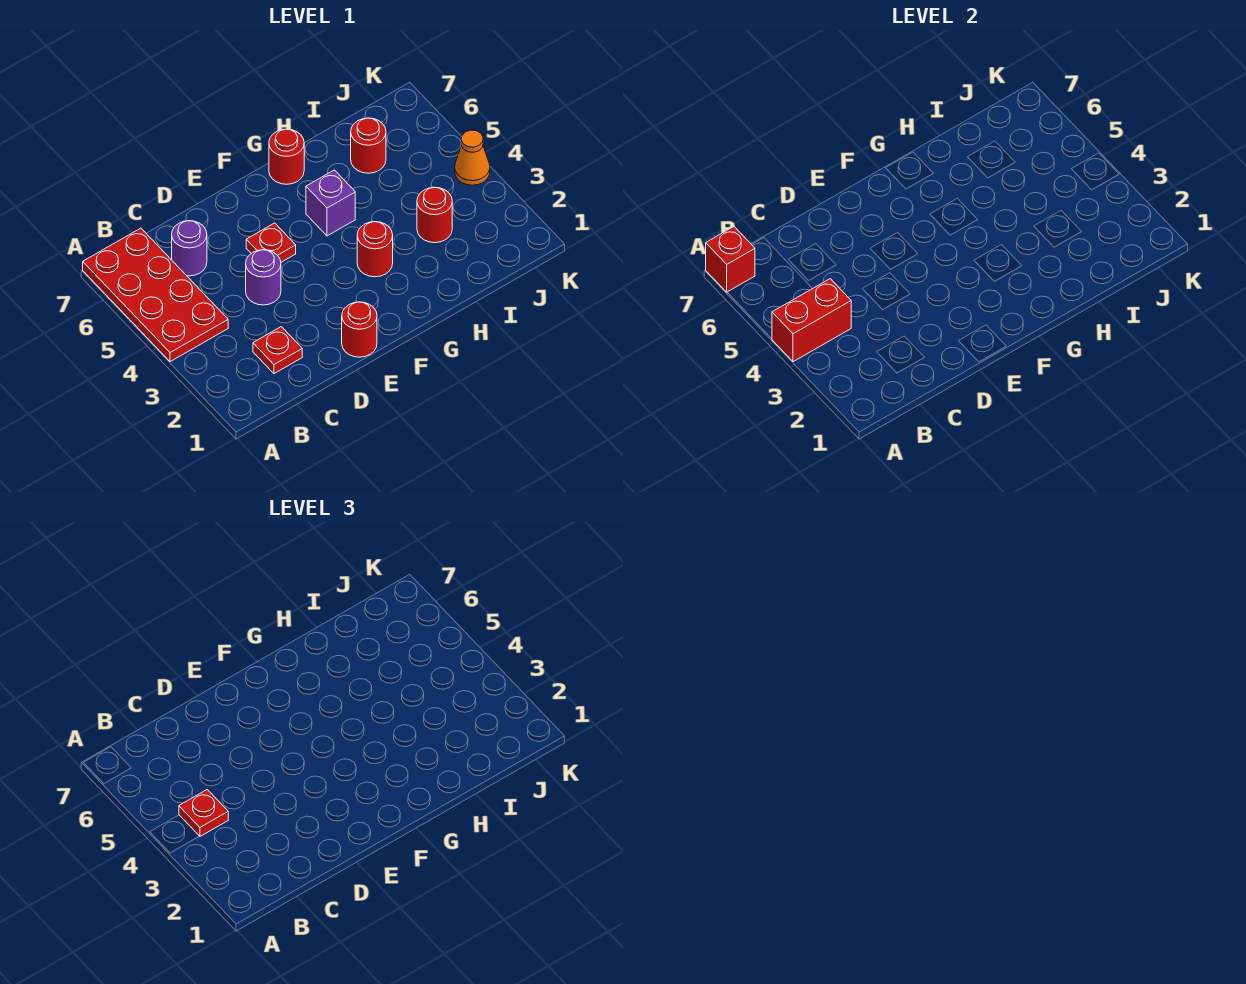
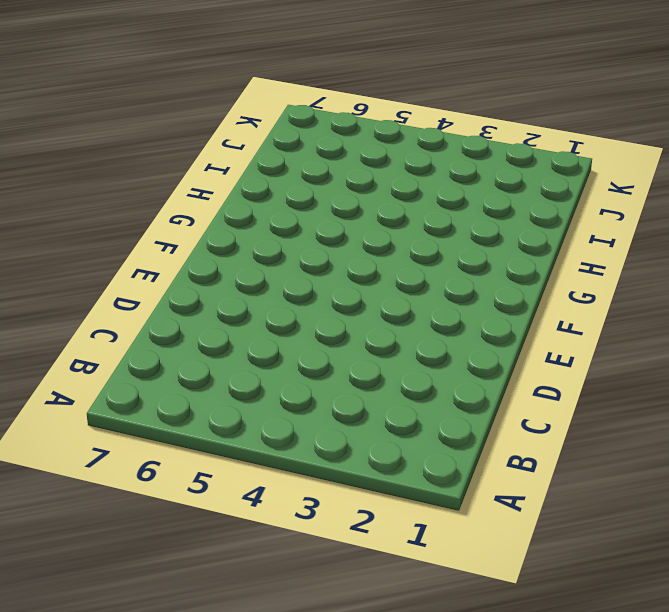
none -> red 2x4 plate [83,228,228,362]
none -> red 1x1 plate [253,327,302,374]
none -> purple 1x1 round brick [172,221,207,276]

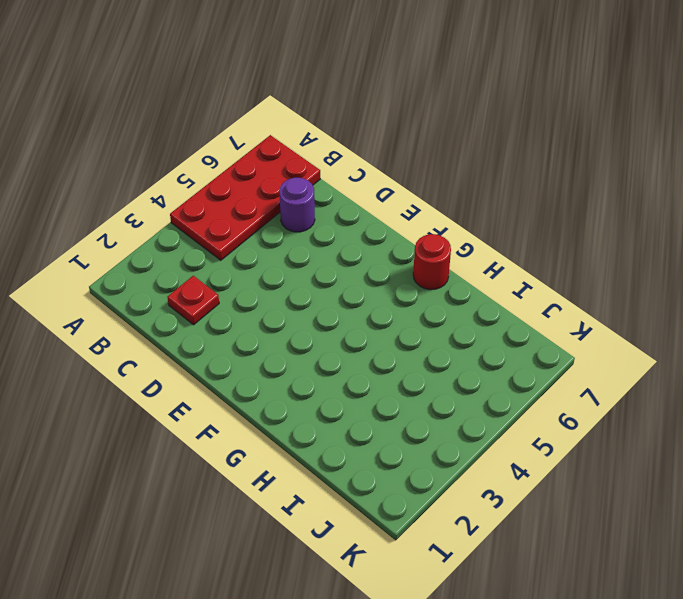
none -> purple 1x1 round brick [246,250,281,305]
none -> red 1x1 round brick [342,302,377,357]
none -> red 1x1 plate [246,223,296,262]

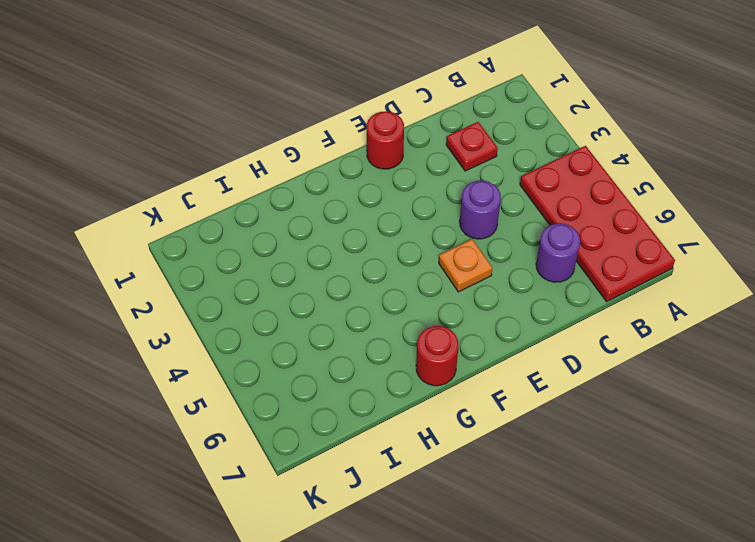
orange 1x1 plate [439,239,493,292] -> red 1x1 plate [246,223,296,262]
none -> red 1x1 round brick [357,222,393,277]
none -> purple 1x1 brick [306,170,355,236]
none -> red 1x1 round brick [417,187,452,243]

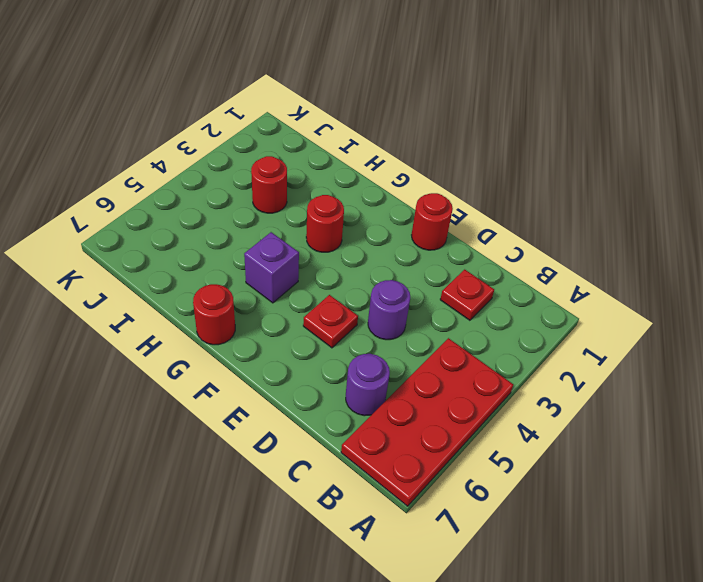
none -> red 1x1 round brick [351,118,386,173]
none -> orange 1x1 cone [455,130,490,185]
none -> red 1x2 brick [772,279,851,362]

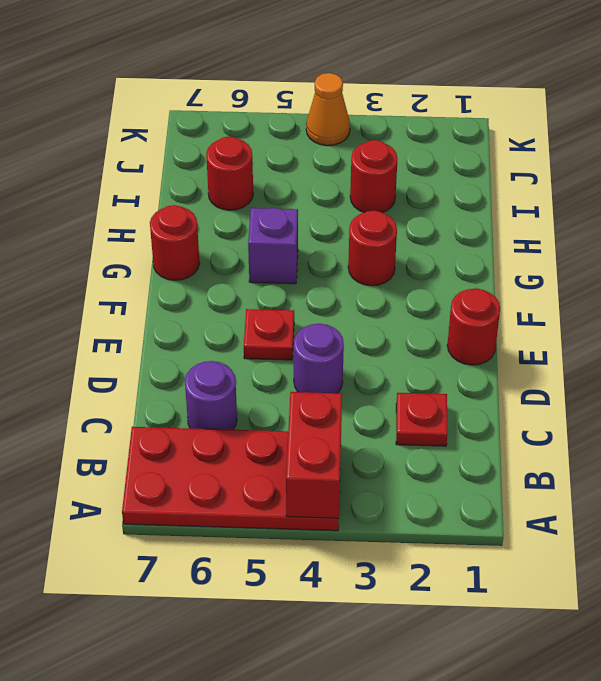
none -> red 1x1 brick [706,227,755,292]
none -> red 1x1 plate [179,790,228,836]

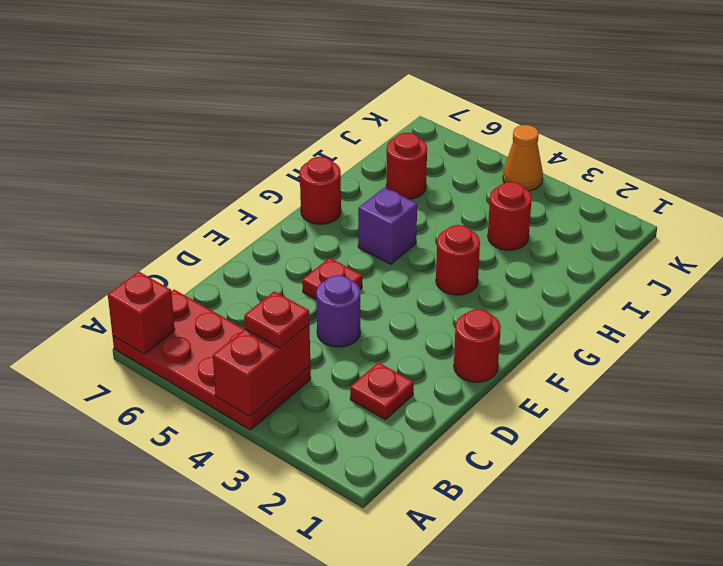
none -> purple 1x1 round brick [172,221,207,276]

